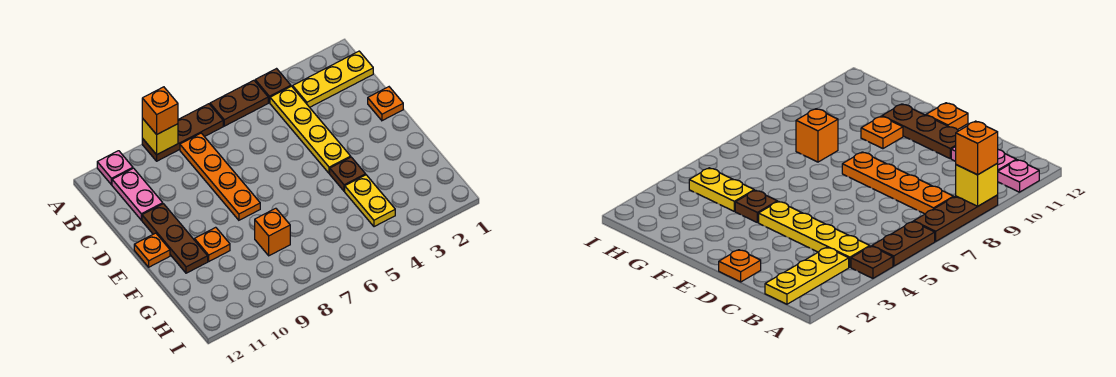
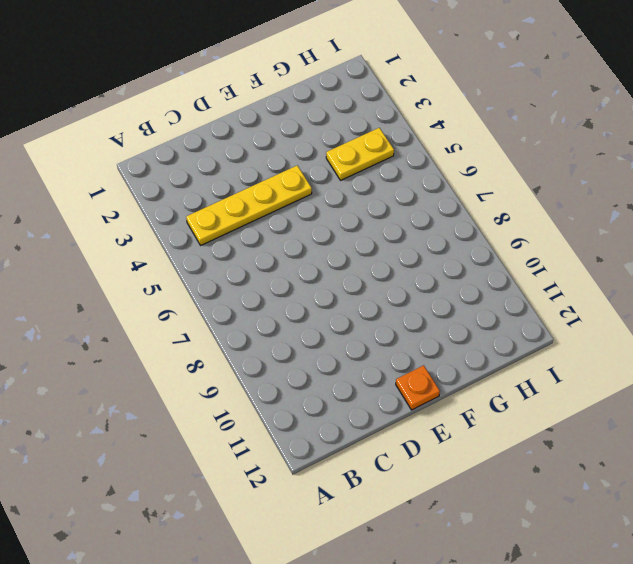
none -> brown 1x1 plate [255,69,291,103]
none -> brown 1x2 plate [210,80,268,126]
none -> brown 1x3 plate [142,104,223,161]

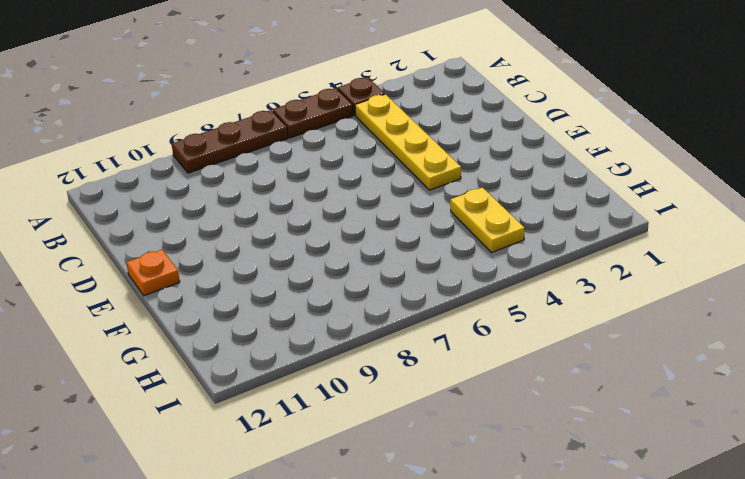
none -> pink 1x1 plate [97,151,133,185]
none -> yellow 1x3 plate [293,51,373,107]
none -> orange 1x4 plate [180,133,260,220]

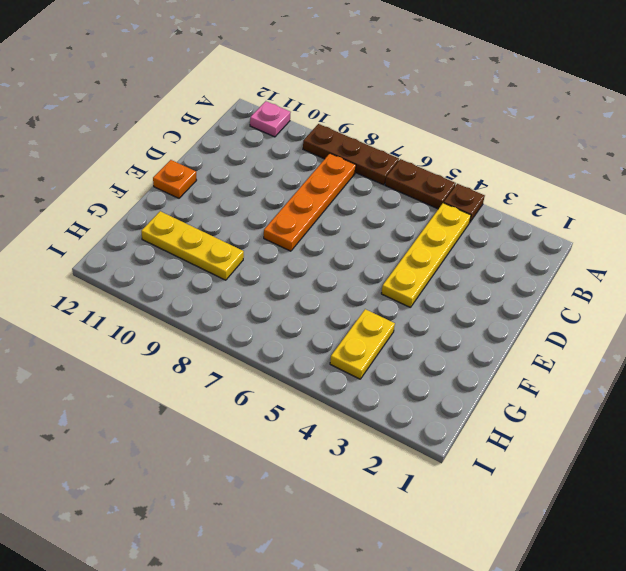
yellow 1x3 plate [141,211,244,280] -> yellow 1x3 plate moved to [293,51,373,107]
none -> pink 1x2 plate [112,168,163,220]
none -> orange 1x1 plate [368,87,403,121]
none -> brown 1x3 plate [142,204,208,273]

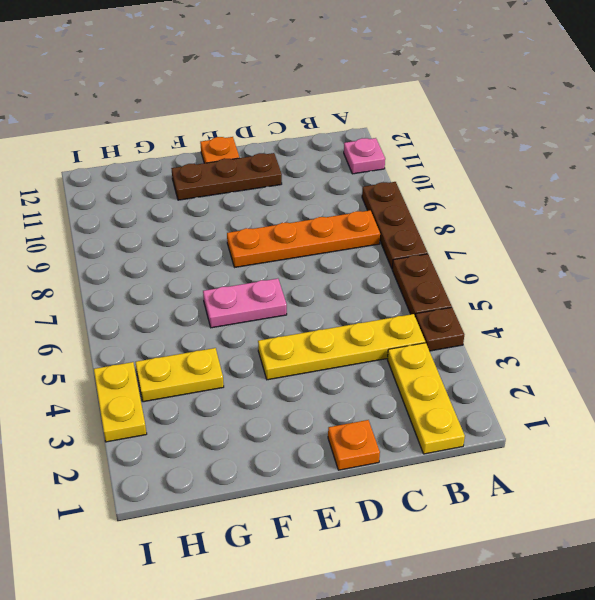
pink 1x2 plate [203,279,287,328] -> pink 1x2 plate moved to [112,168,163,220]
yellow 1x2 plate [94,362,147,442] -> none
none -> brown 1x1 plate [330,157,366,191]
none -> orange 1x1 plate [194,227,230,261]
none -> orange 1x1 brick [255,208,290,256]

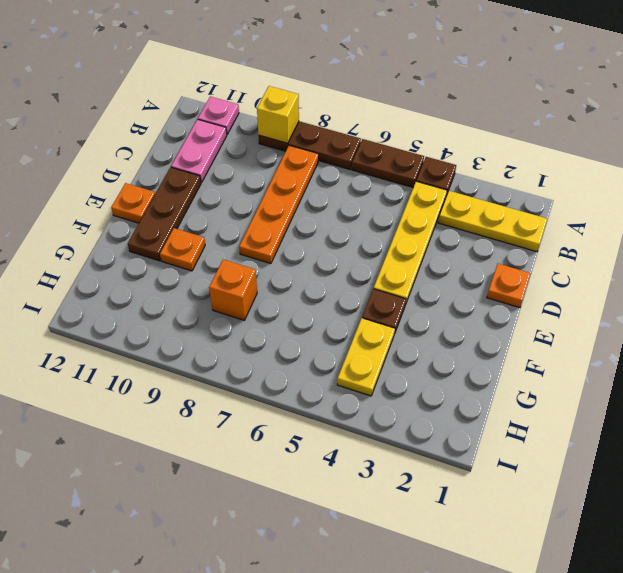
none -> orange 1x1 brick [142,87,178,135]

